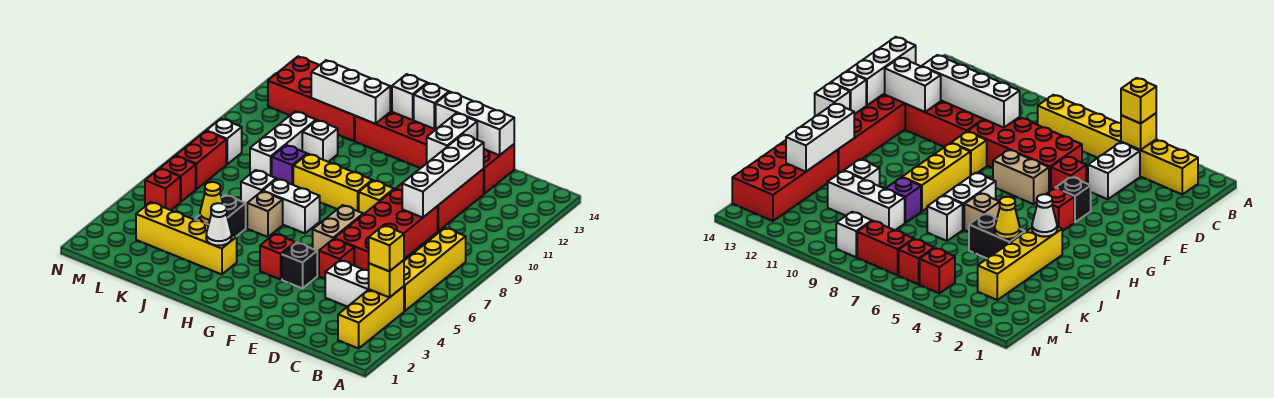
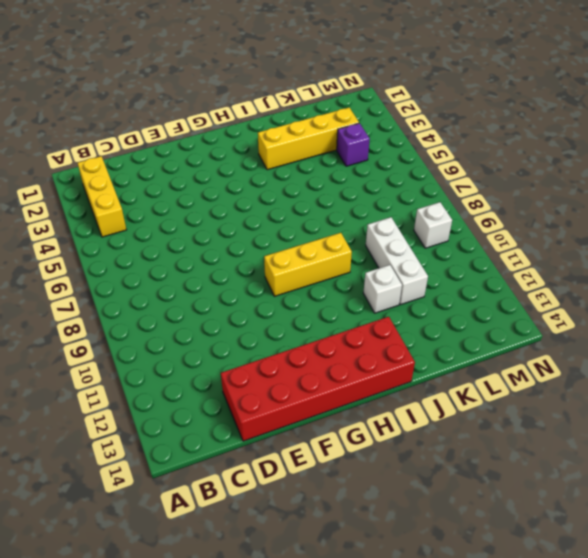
purple 1x1 brick [337,123,370,166] -> purple 1x1 brick moved to [272,145,307,185]
none -> yellow 1x4 brick [404,228,466,311]
none -> white 1x2 brick [325,260,369,307]
none -> red 2x4 brick [334,189,438,270]
none -> red 2x3 brick [396,169,484,231]

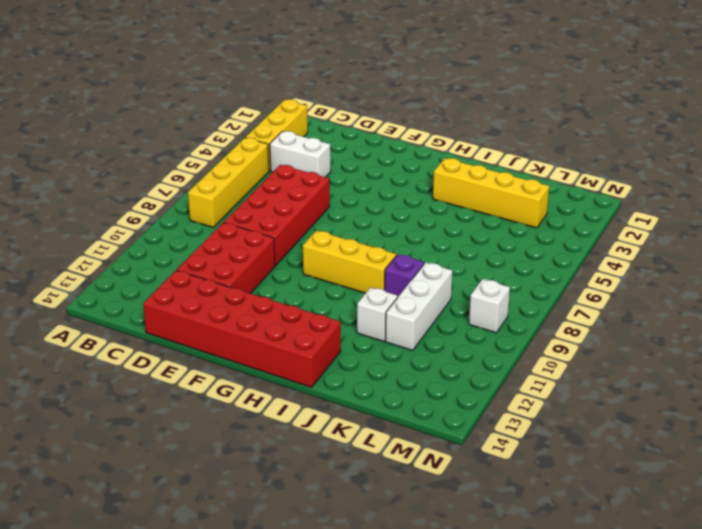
none -> red 1x1 brick [319,239,354,279]
none -> black 1x1 brick [282,243,317,288]
none -> tan 1x2 brick [313,205,363,258]
none -> yellow 1x1 brick [359,180,394,214]

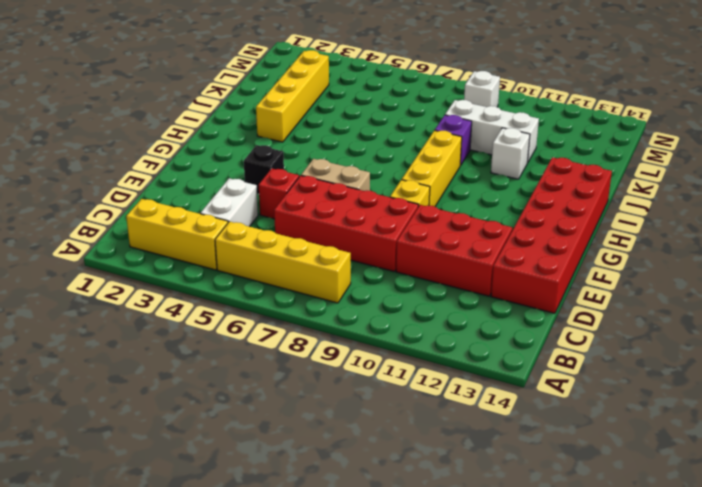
none -> red 1x1 brick [260,234,295,280]
none -> white 1x2 brick [263,179,320,233]
none -> tan 1x1 brick [247,191,283,237]
none -> black 1x2 brick [195,195,246,236]

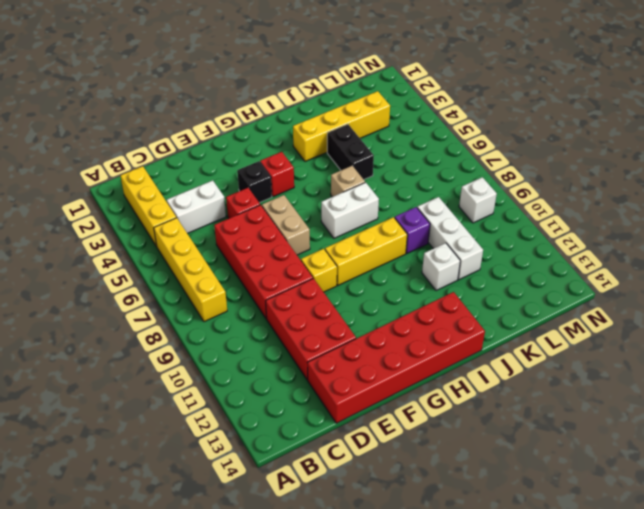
none -> white 1x1 brick [241,170,276,210]
none -> red 2x4 brick [268,56,355,141]
none -> red 1x1 brick [145,168,180,210]
none -> red 1x1 brick [160,156,196,202]

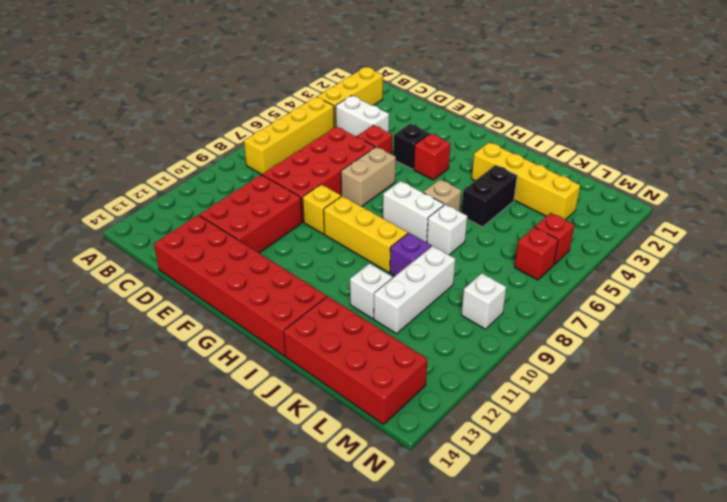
none -> red 1x2 brick [176,131,226,189]
none -> yellow 1x1 brick [369,260,404,297]
none -> white 1x4 brick [402,134,484,218]
none -> white 1x3 brick [436,92,514,155]

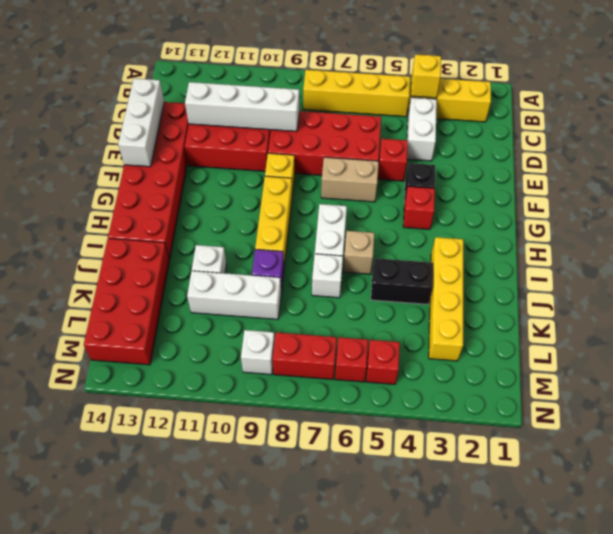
none -> white 1x2 brick [427,113,477,163]
none -> white 1x1 brick [414,83,449,129]
none -> white 1x1 brick [392,74,427,120]
none -> white 1x1 cone [206,203,232,246]

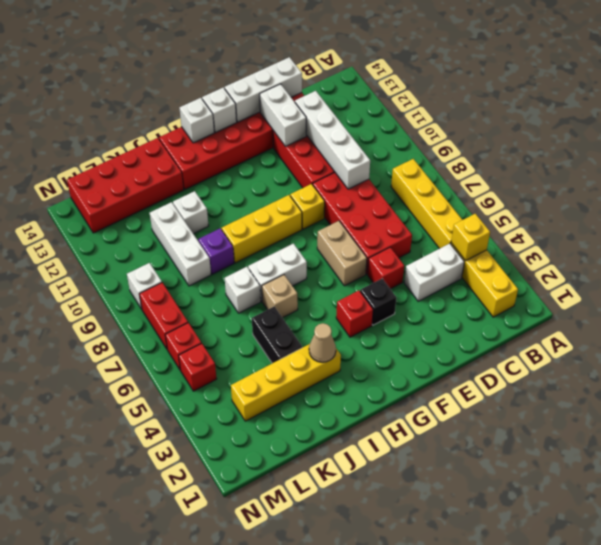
tan 1x1 cone [309,323,336,362] -> white 1x1 cone [206,203,232,246]
none -> white 1x3 brick [311,60,390,124]
none -> yellow 1x1 cone [200,182,223,224]
none -> yellow 1x1 brick [369,225,404,271]

